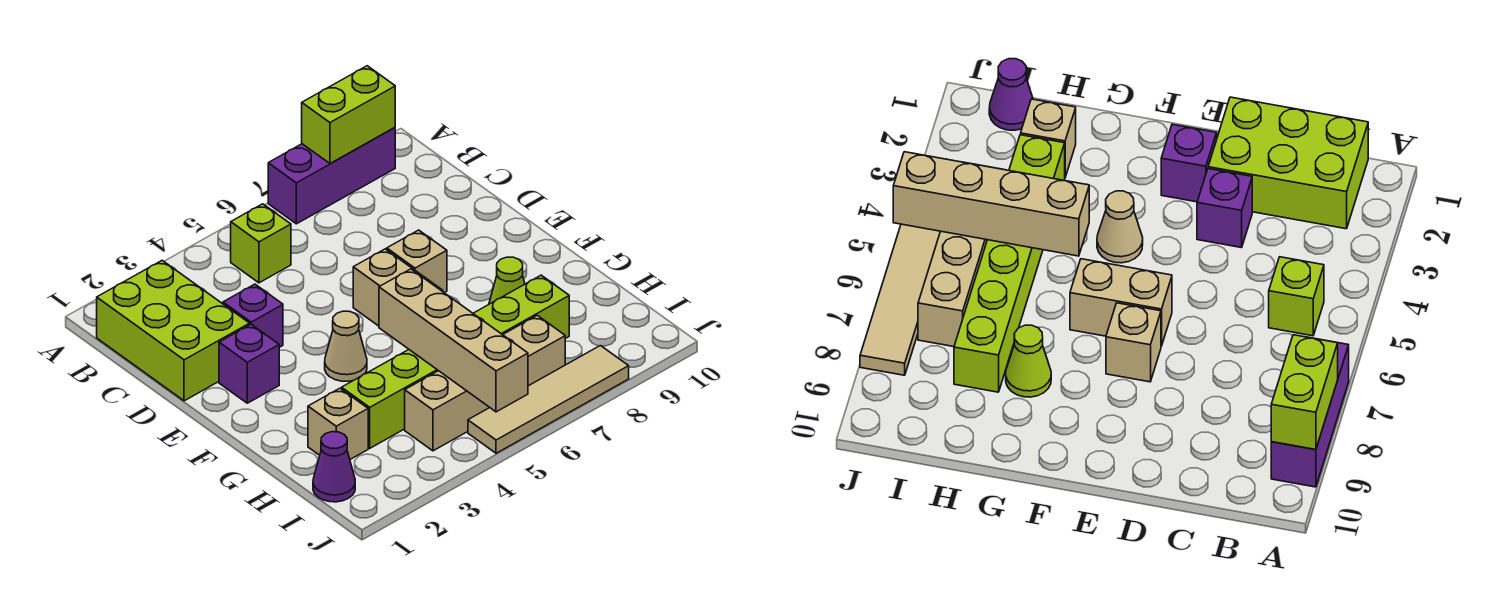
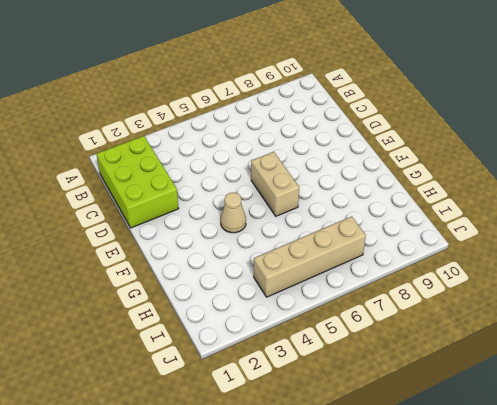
none -> purple 1x3 brick [268,127,395,224]
none -> lime 1x1 brick [231,204,291,283]
none -> purple 1x1 brick [223,284,283,347]

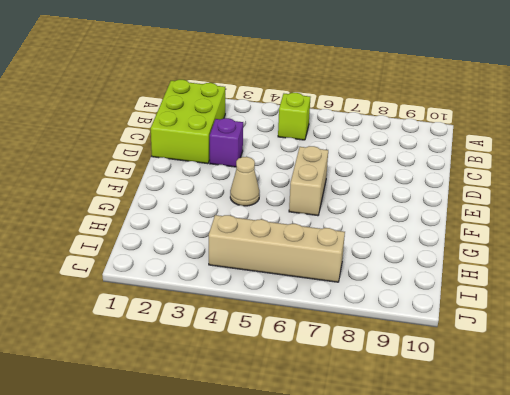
none -> purple 1x3 brick [268,127,395,224]
none -> purple 1x1 brick [219,325,279,403]
none -> tan 1x1 brick [387,230,447,293]

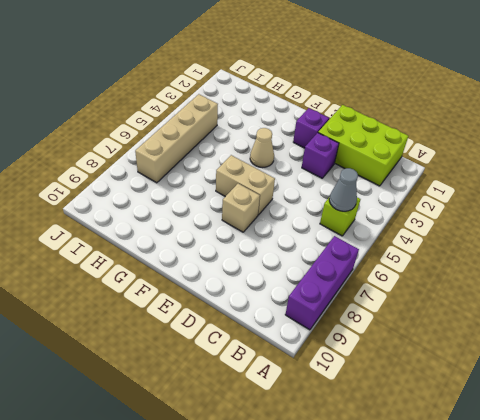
grey 1x1 cone [329,168,358,211] -> none
none -> lime 1x1 cone [489,257,525,304]
none -> tan 1x1 brick [308,388,368,459]
none -> lime 1x6 brick [342,275,569,448]

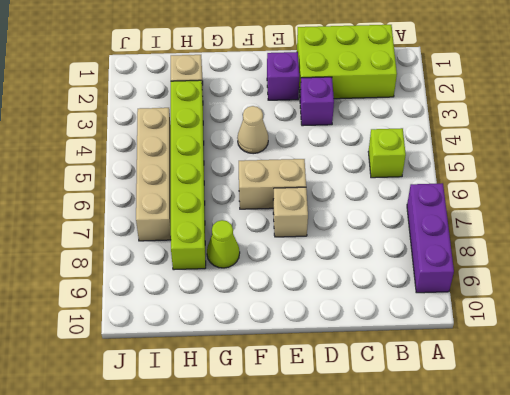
none -> purple 1x1 cone [313,432,355,502]
none -> tan 1x4 tile [468,346,629,453]
none -> lime 1x2 brick [302,66,395,163]

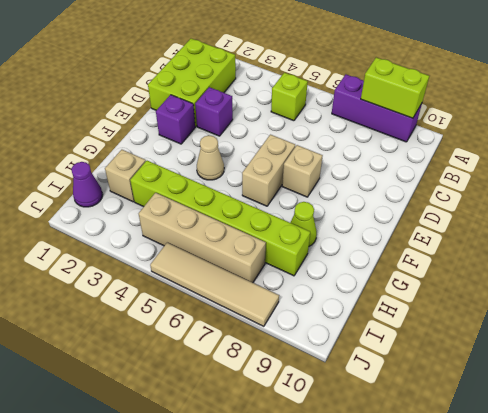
none -> tan 1x4 brick [379,269,528,412]

